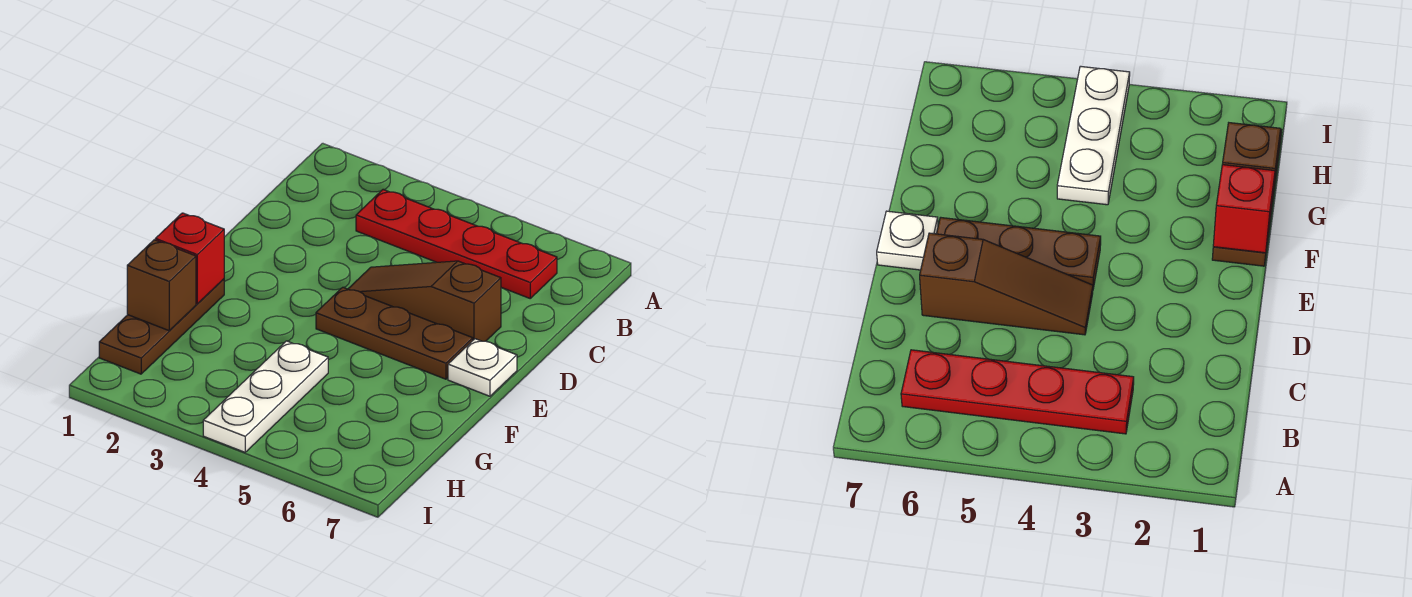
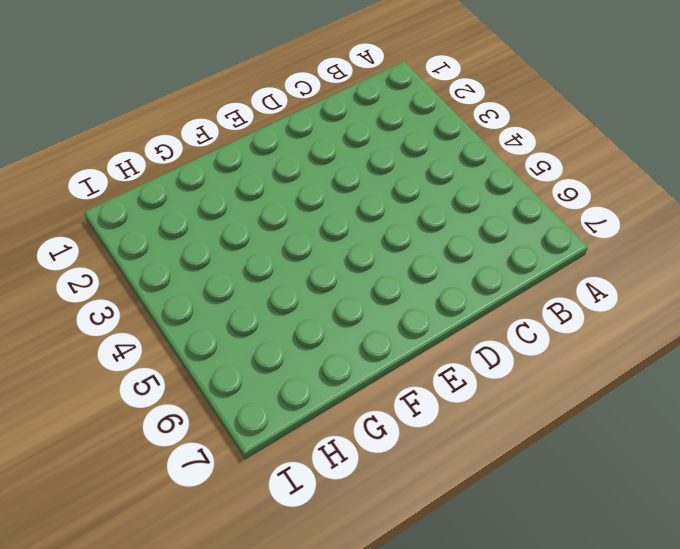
none -> red 1x4 plate [356,190,557,298]
none -> brown 1x3 slope [348,261,501,341]

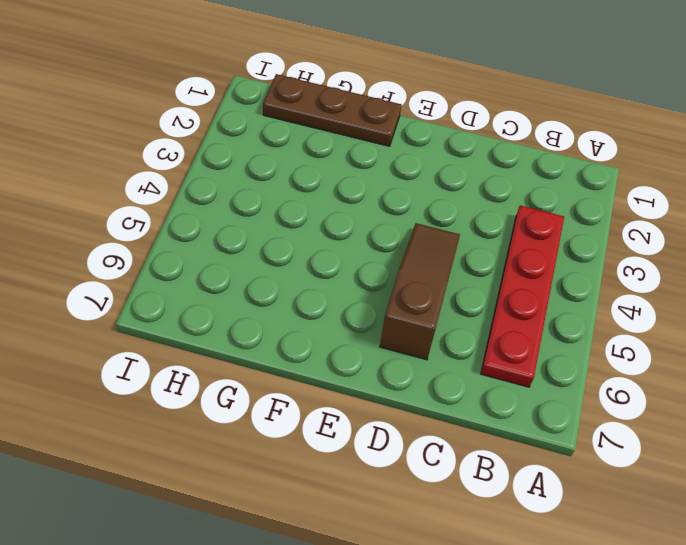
none -> brown 1x3 plate [316,287,473,379]
none -> white 1x1 plate [448,339,517,396]

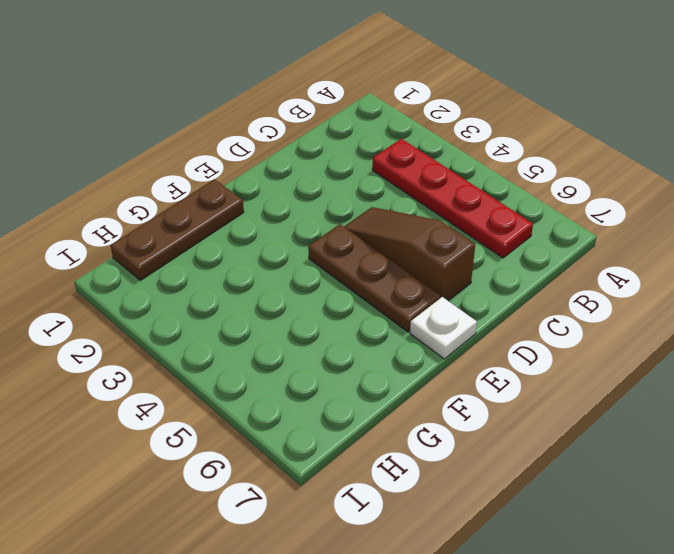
none -> white 1x3 plate [203,341,328,452]
none -> red 1x1 brick [155,213,224,304]

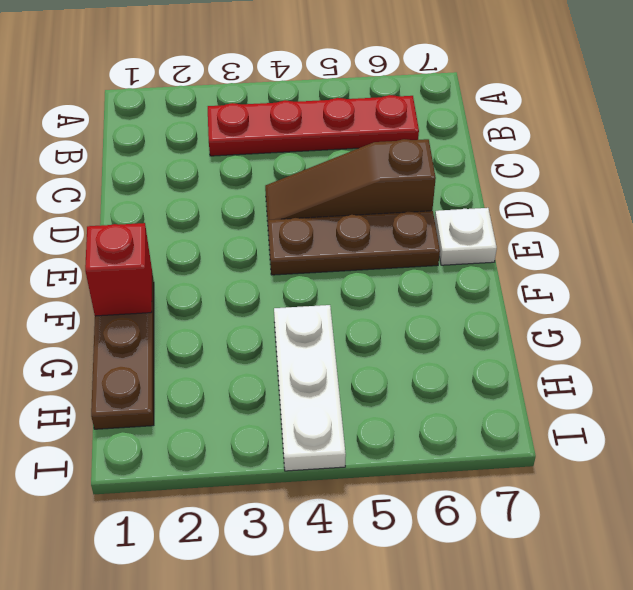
none -> brown 1x1 brick [127,240,196,331]

